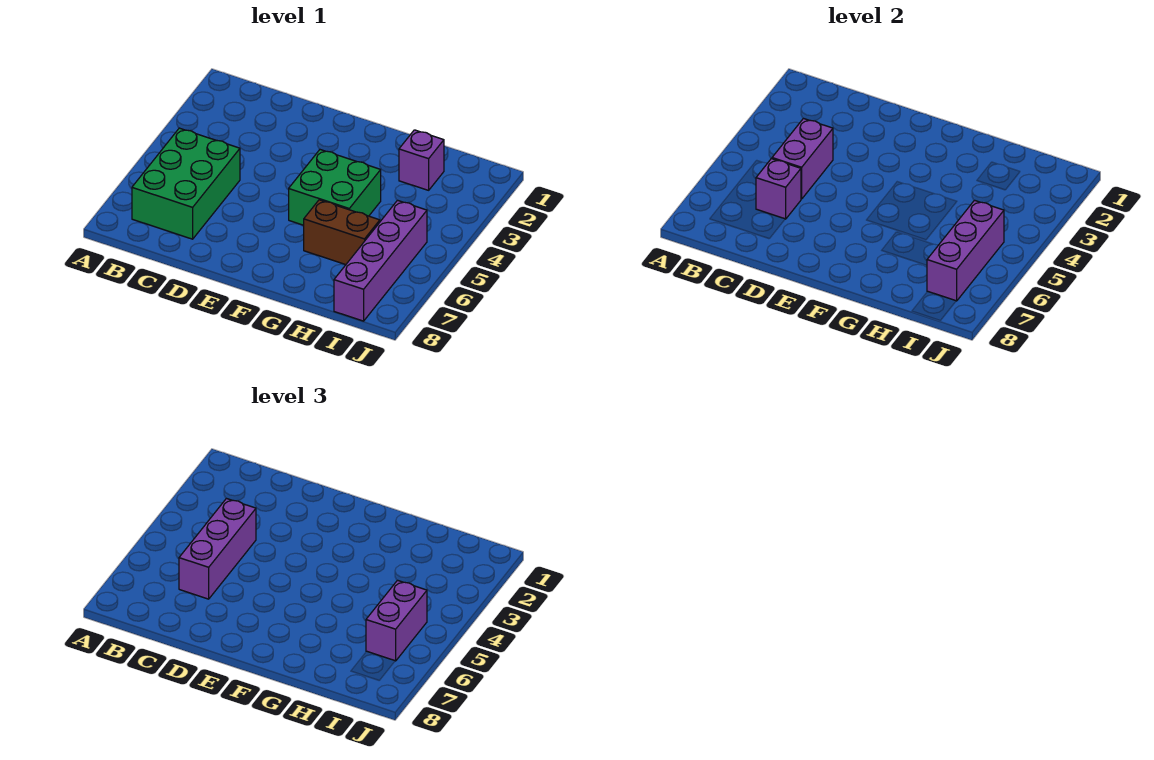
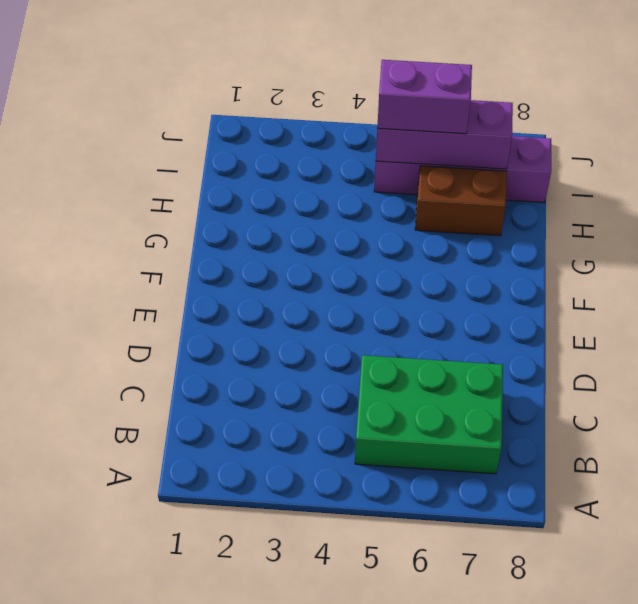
brown 1x2 brick [415,166,507,236] -> brown 1x2 brick turned to [304,200,380,265]
none -> green 2x2 brick [289,150,381,225]
none -> purple 1x1 brick [399,130,444,190]

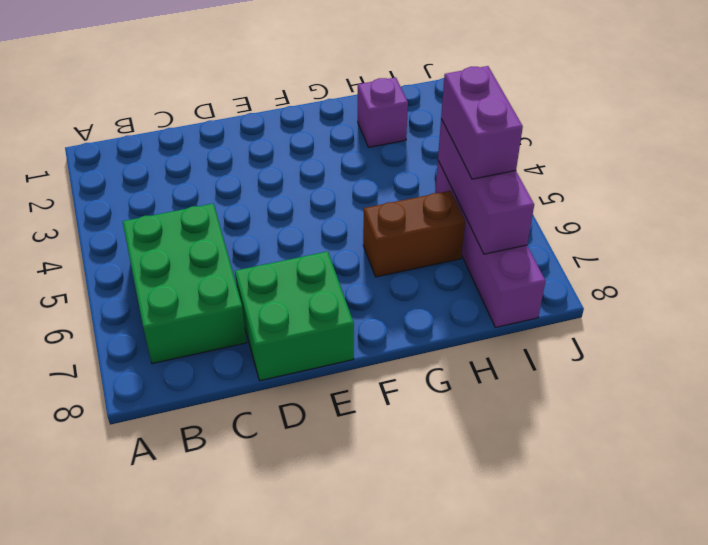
green 2x2 brick [235,251,354,381] -> green 2x2 brick moved to [289,150,381,225]
none -> purple 1x2 brick [772,118,833,199]
none -> purple 1x1 brick [756,159,801,219]

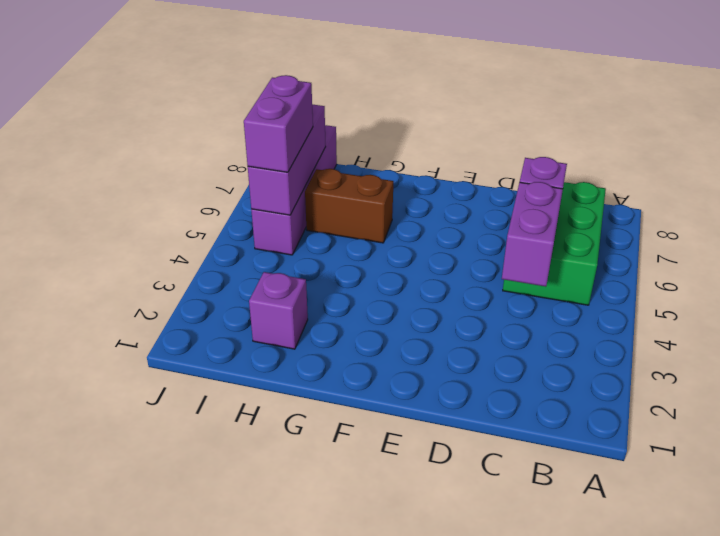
none -> green 2x2 brick [289,150,381,225]
none -> purple 1x3 brick [179,498,256,599]

